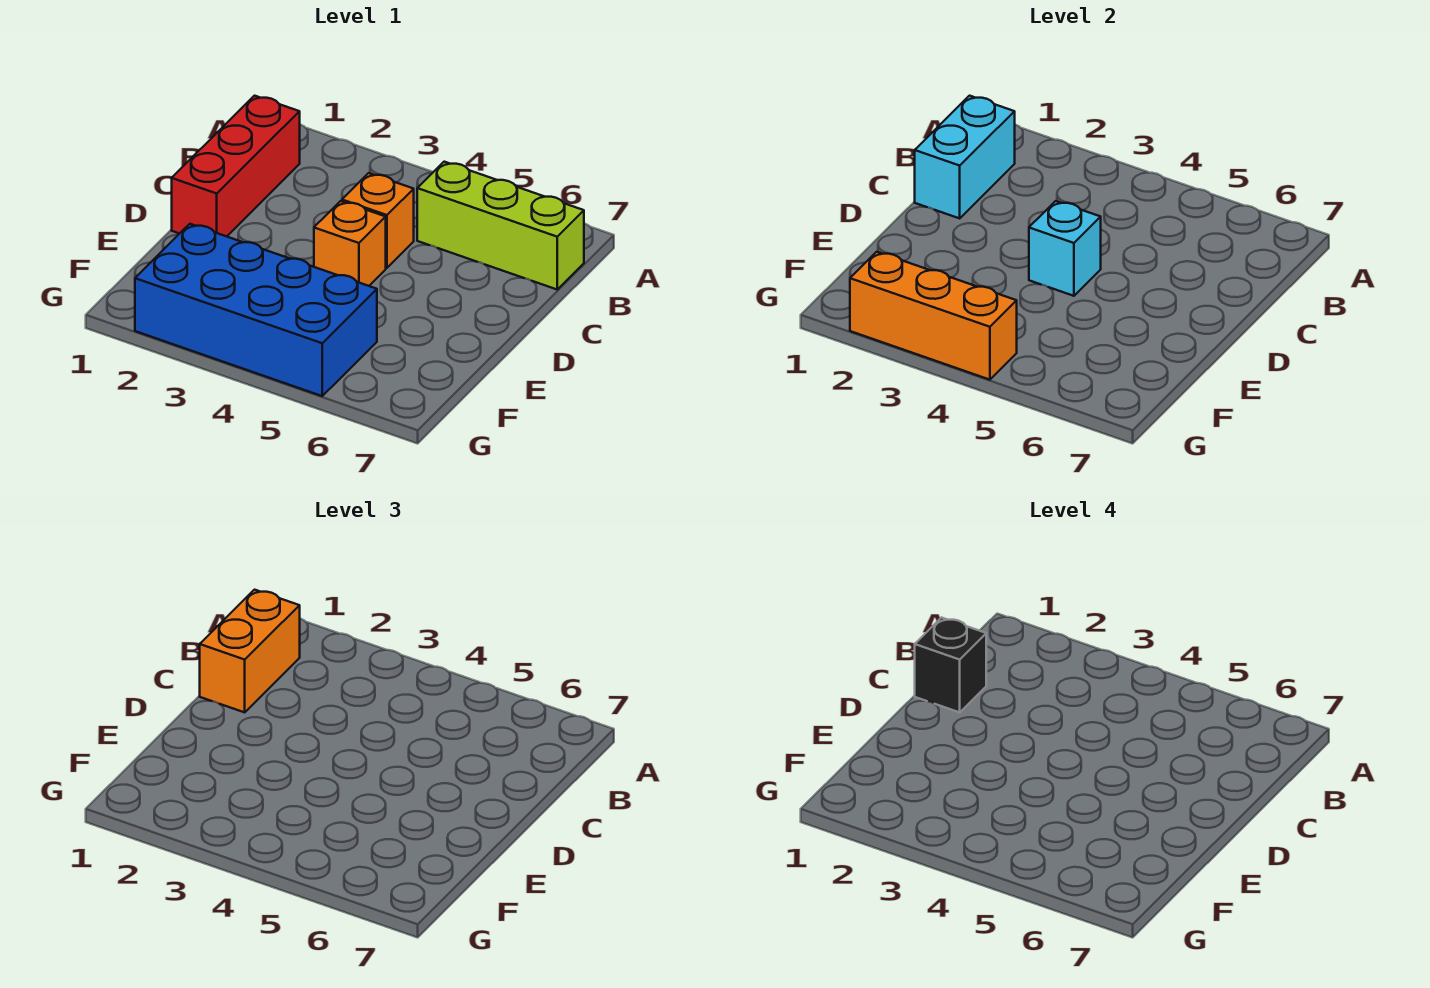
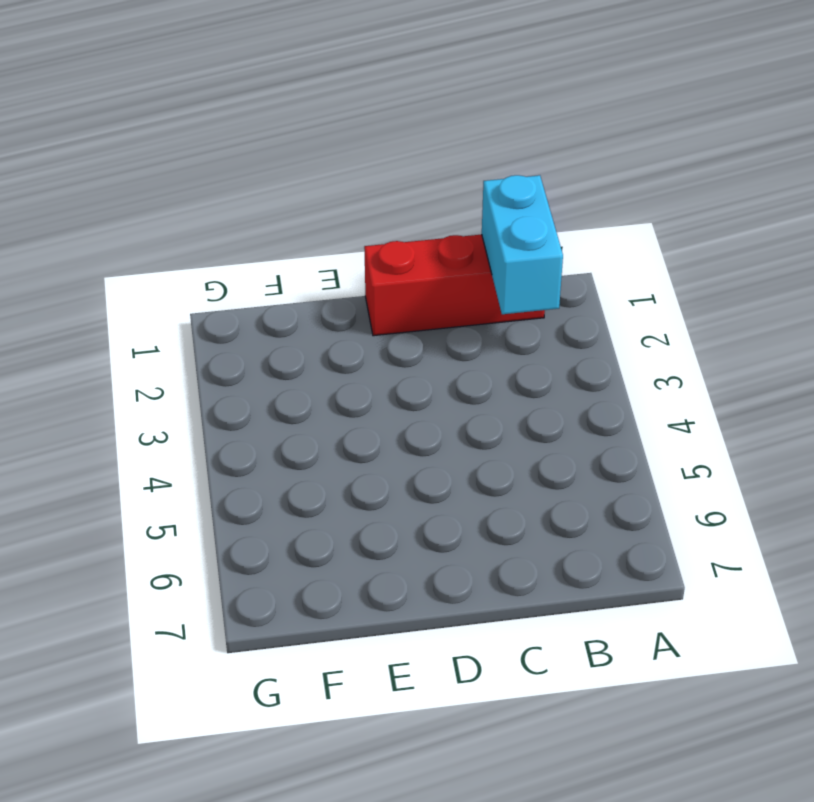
cyan 1x2 brick [482,175,563,314] -> cyan 1x2 brick turned to [915,96,1015,218]
none -> lime 1x3 brick [417,162,584,289]
none -> orange 1x1 brick [342,173,414,268]

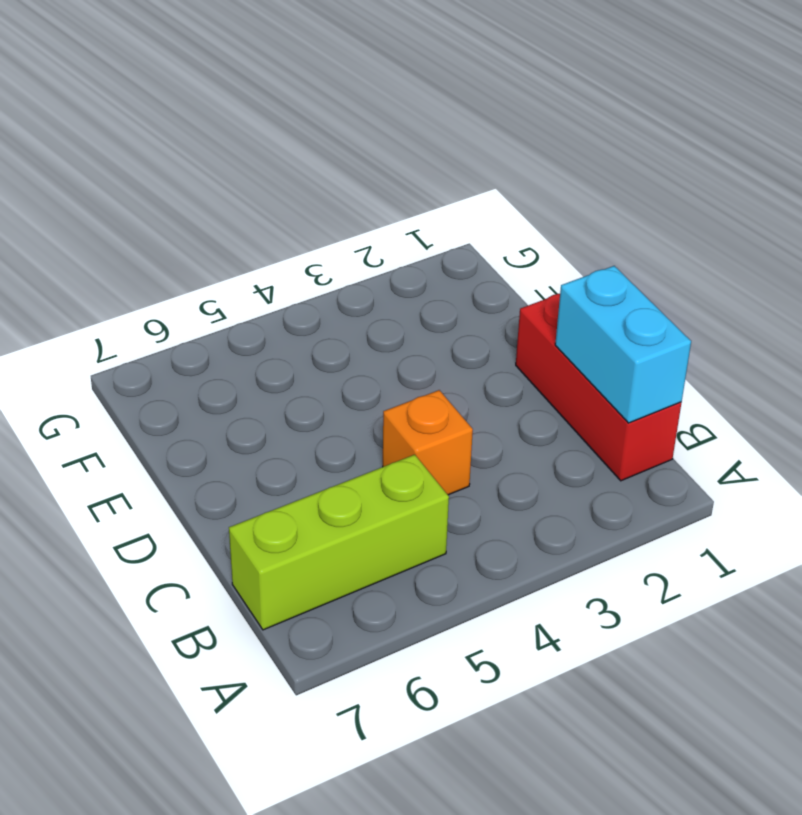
none -> orange 1x1 brick [314,201,386,286]
none -> blue 2x4 brick [135,224,377,396]

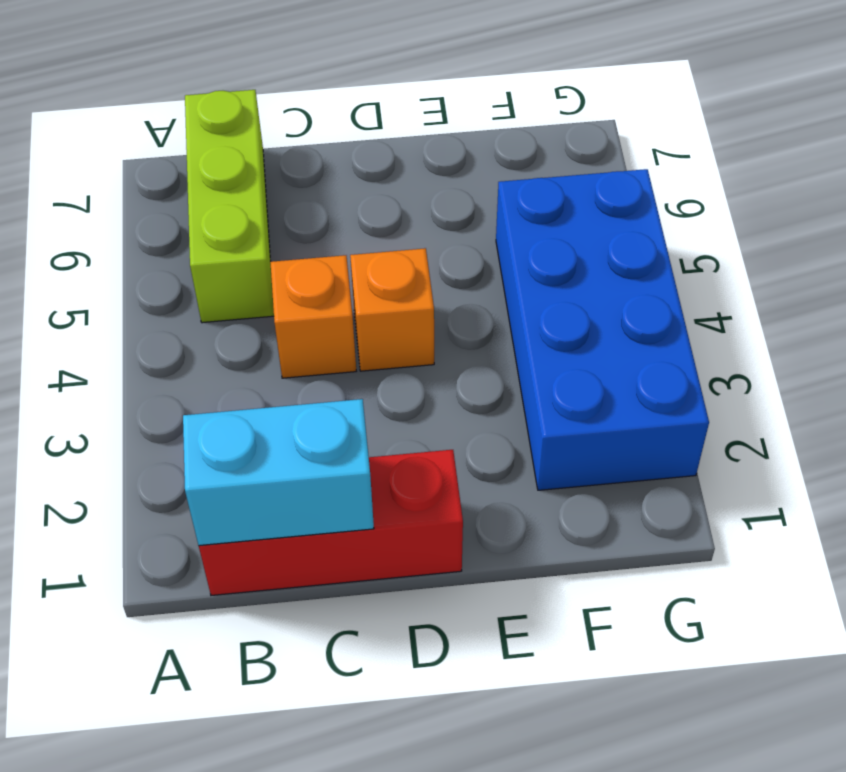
none -> cyan 1x1 brick [1029,201,1101,296]
none -> orange 1x3 brick [850,252,1017,380]

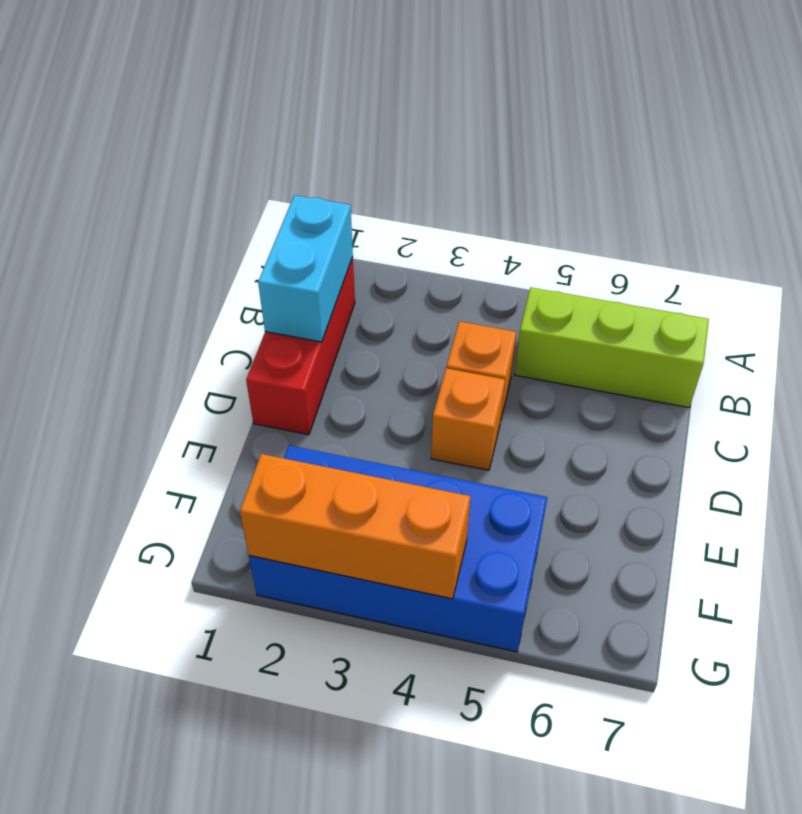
none -> cyan 1x1 brick [1029,201,1101,296]
none -> orange 1x2 brick [200,590,300,712]

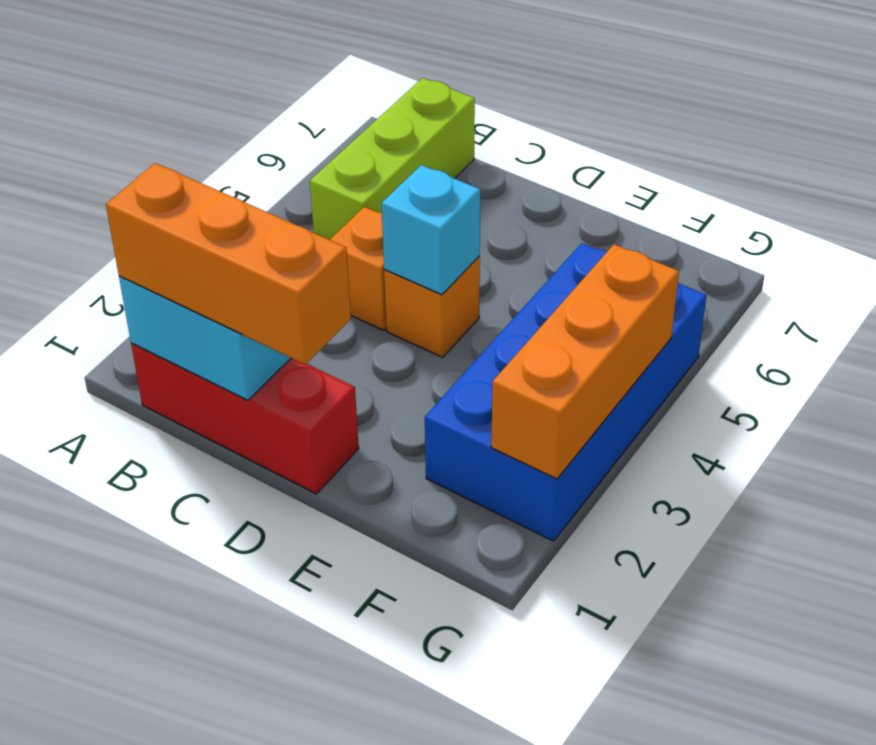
orange 1x3 brick [106,163,351,364] -> orange 1x2 brick [200,590,300,712]
none -> black 1x1 brick [915,618,986,712]

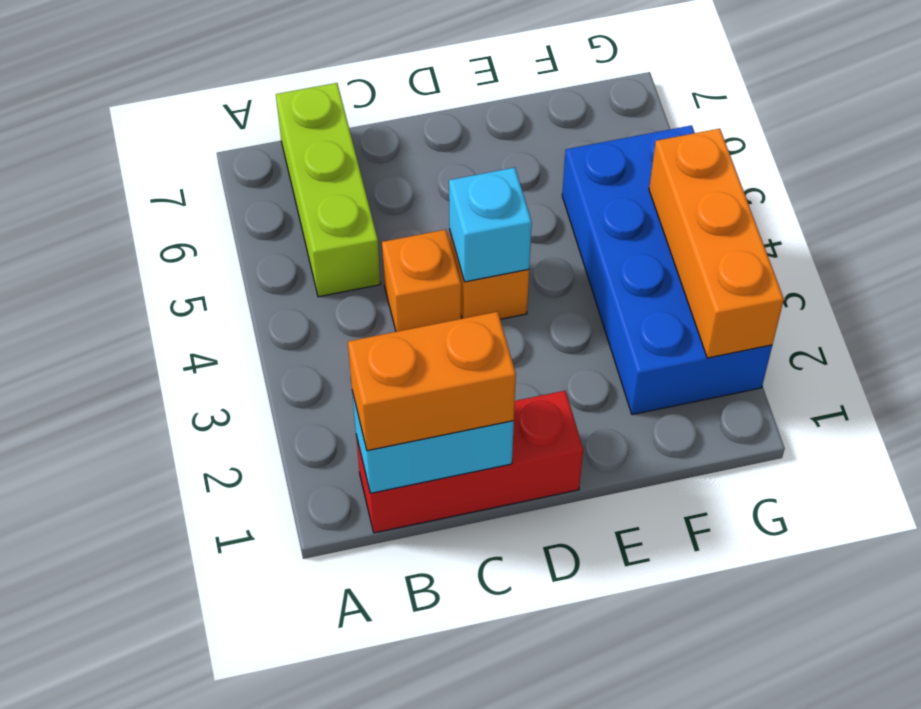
none -> black 1x1 brick [915,618,986,712]

